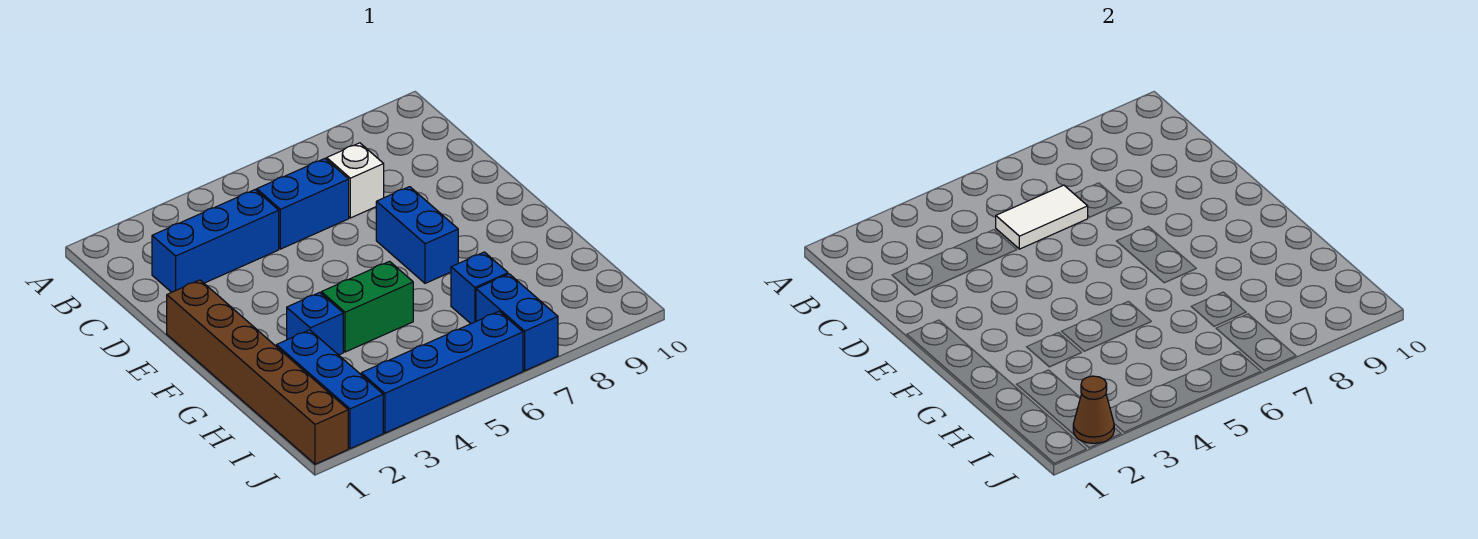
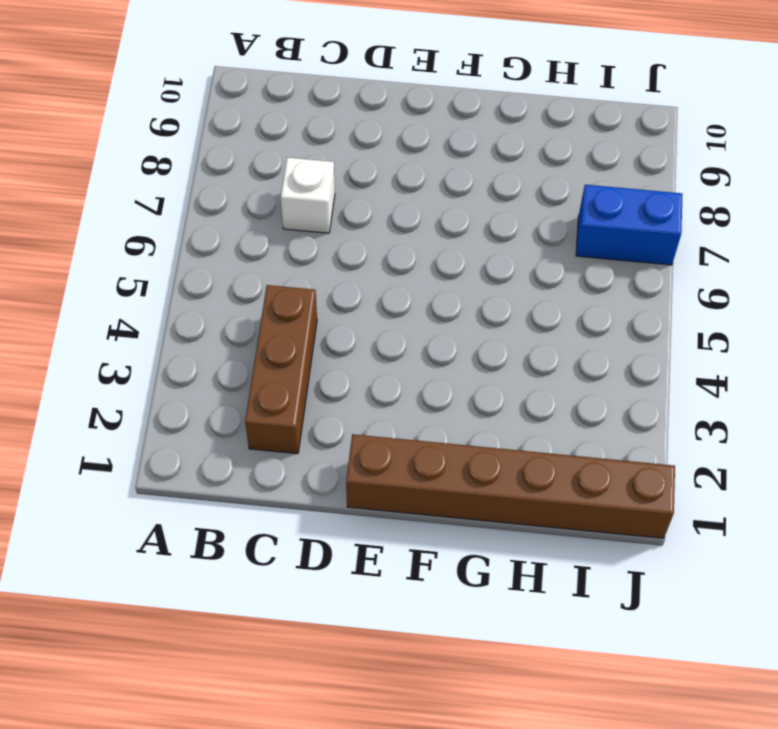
brown 1x3 brick [245,285,317,454] -> blue 1x3 brick [152,190,279,292]
none -> blue 1x2 brick [257,159,349,249]
none -> blue 1x2 brick [376,187,458,283]
none -> blue 1x1 brick [287,292,343,355]

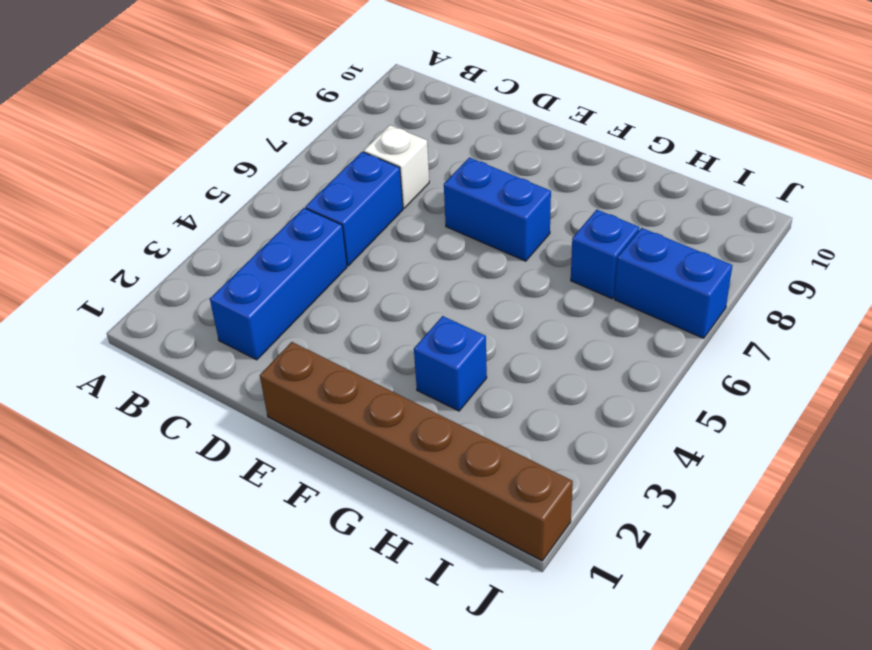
none -> green 1x2 brick [321,261,413,352]
none -> blue 1x3 brick [276,330,383,449]
none -> blue 1x4 brick [361,311,523,433]

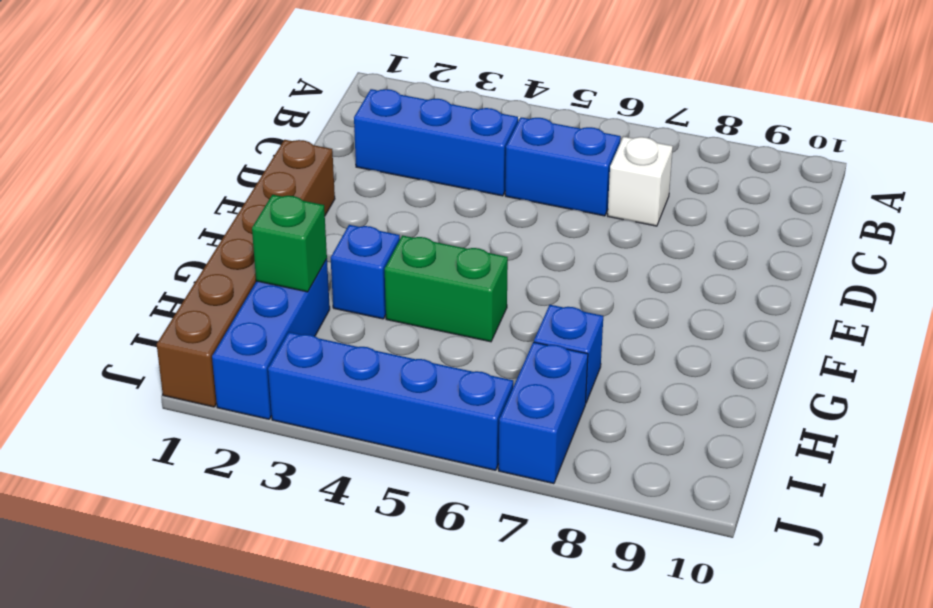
green 1x1 brick [252,195,327,292] -> none
none -> blue 1x2 brick [376,187,458,283]
none -> white 1x2 tile [996,185,1088,249]
none -> brown 1x1 cone [1073,376,1114,443]

